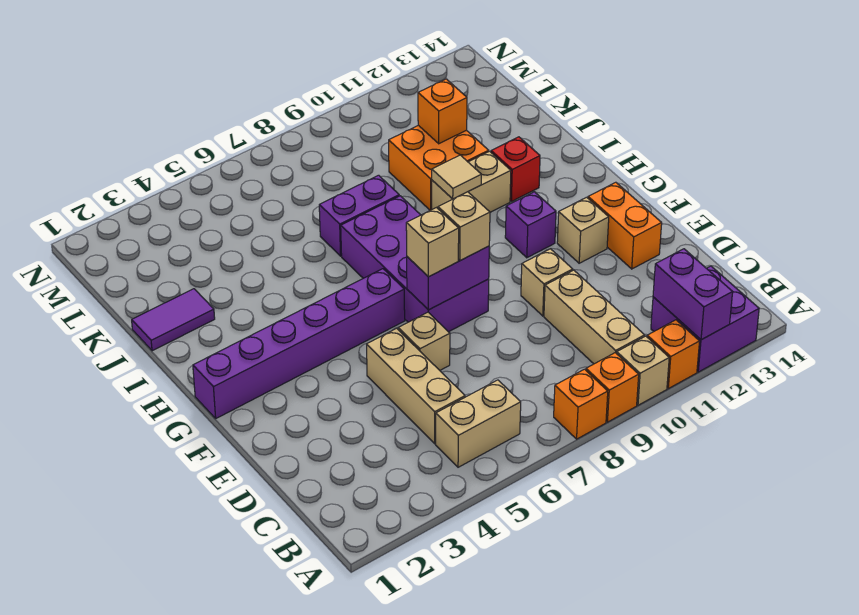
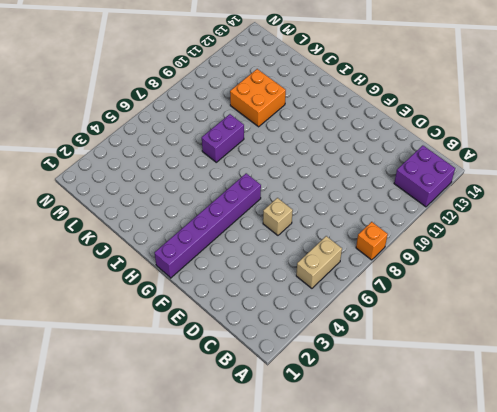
none -> orange 1x1 brick [586,353,639,422]
none -> tan 1x1 brick [617,336,669,405]
none -> orange 1x1 brick [647,320,700,389]

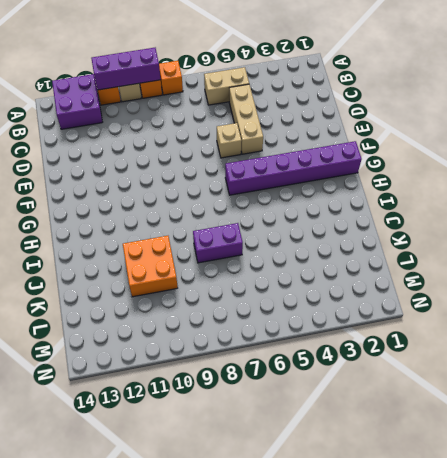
purple 1x3 brick [91,48,161,90] -> none
none -> tan 1x3 brick [544,270,645,364]
none -> tan 1x1 brick [521,249,573,316]
none -> orange 1x2 brick [588,182,662,269]

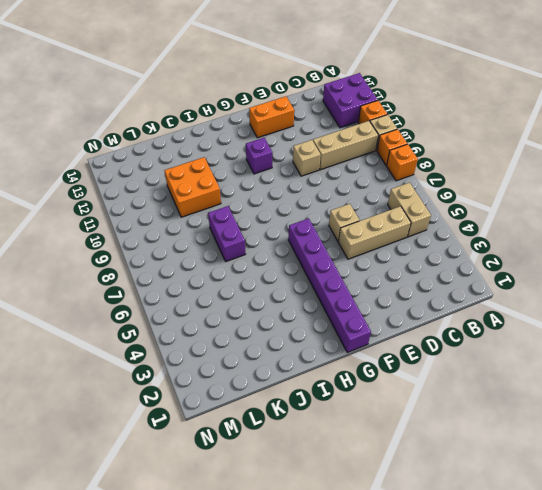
none -> purple 2x4 brick [341,196,489,332]
none -> tan 1x1 brick [557,197,609,263]
none -> tan 1x2 brick [432,151,511,212]

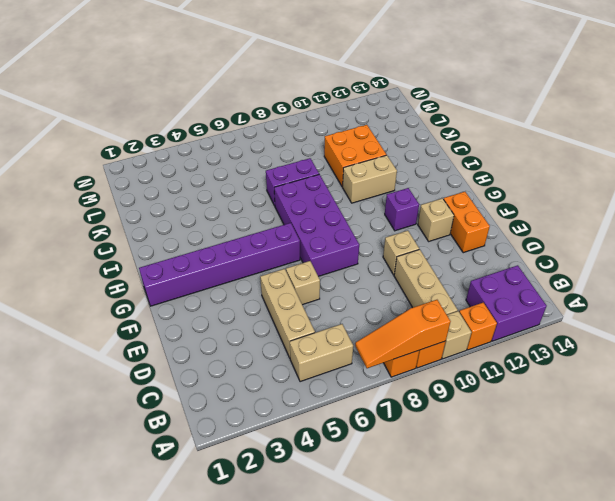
orange 1x3 slope [355,300,451,368] -> none
none -> red 1x1 brick [491,137,540,202]
none -> purple 1x2 tile [132,289,215,351]
none -> purple 1x2 brick [653,249,733,340]

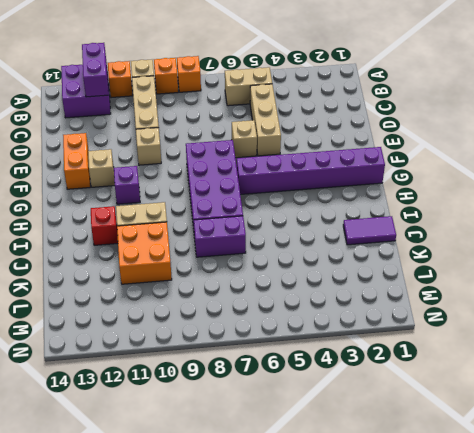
none -> purple 1x2 brick [407,246,489,310]
none -> tan 1x1 tile [432,155,481,199]
none -> orange 1x1 brick [418,79,467,144]

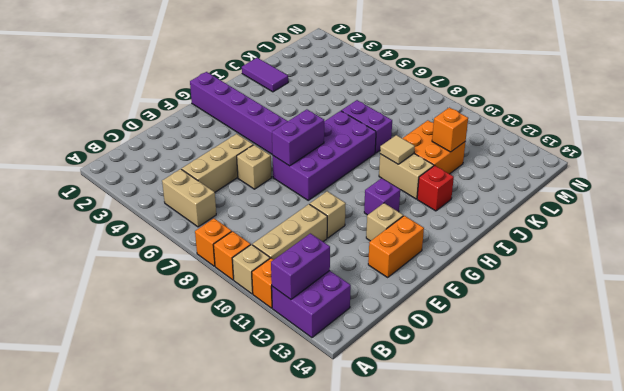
purple 1x2 brick [272,109,324,166] -> purple 1x2 brick turned to [407,246,489,310]
none -> tan 1x1 brick [406,208,459,277]
none -> tan 1x1 brick [438,192,490,261]

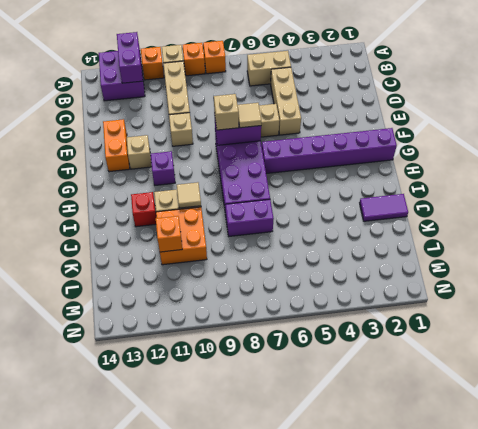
tan 1x1 tile [238,103,261,128] -> tan 1x1 brick [406,208,459,277]

